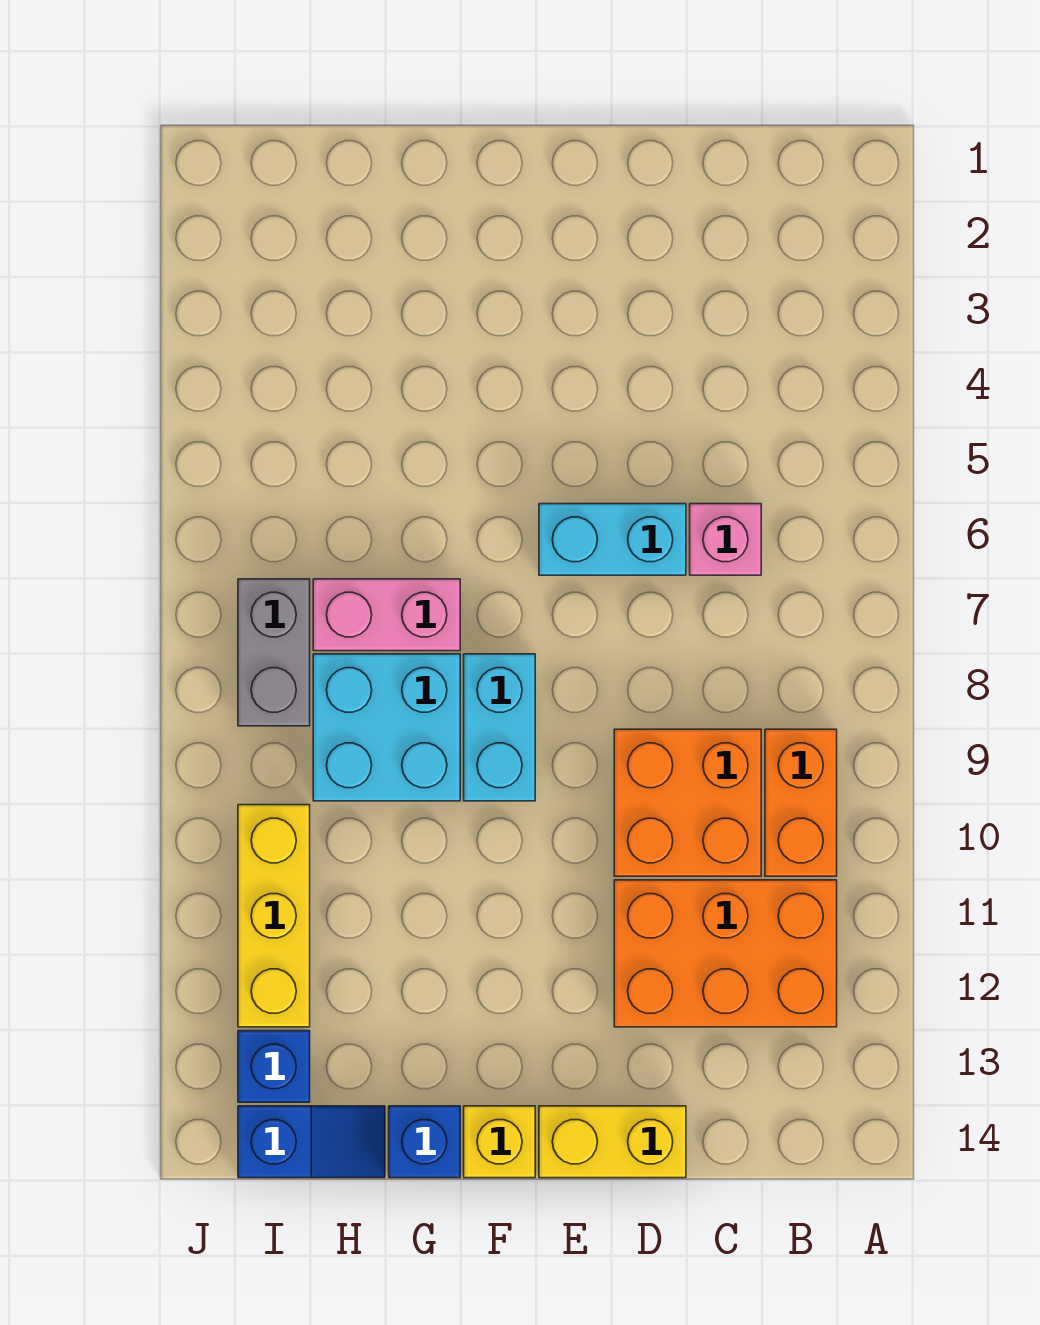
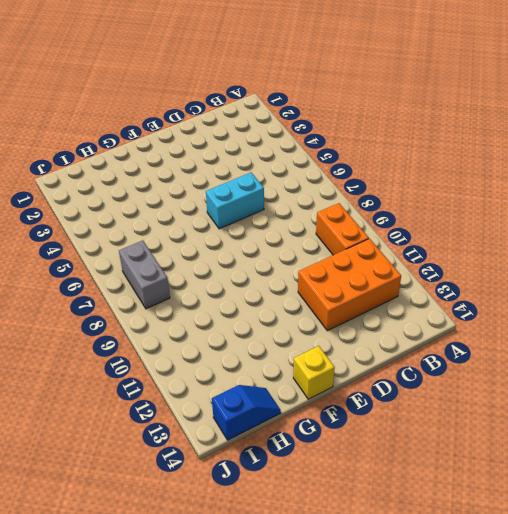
none -> pink 1x1 brick [690,504,761,575]
none -> orange 2x2 brick [614,729,761,876]
none -> yellow 1x2 brick [539,1106,686,1178]

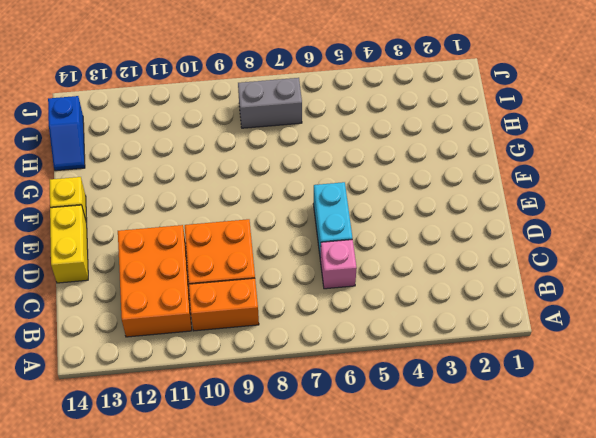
none -> cyan 1x2 brick [464,654,535,801]
none -> pink 1x2 brick [313,579,460,651]
none -> cyan 2x2 brick [313,654,460,801]

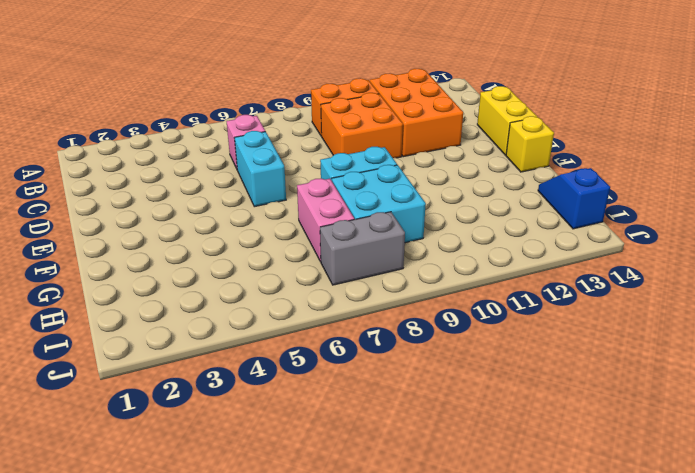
none -> blue 1x1 brick [389,1106,460,1178]
none -> yellow 1x3 brick [238,805,310,1027]
none -> blue 1x1 brick [238,1031,310,1102]

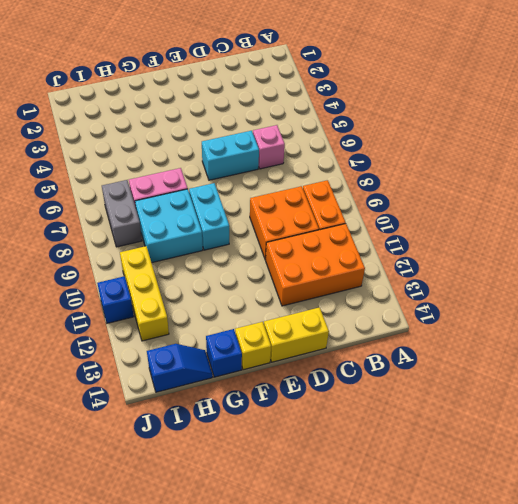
blue 1x1 brick [97,276,134,323] -> blue 1x1 brick moved to [238,1031,310,1102]

